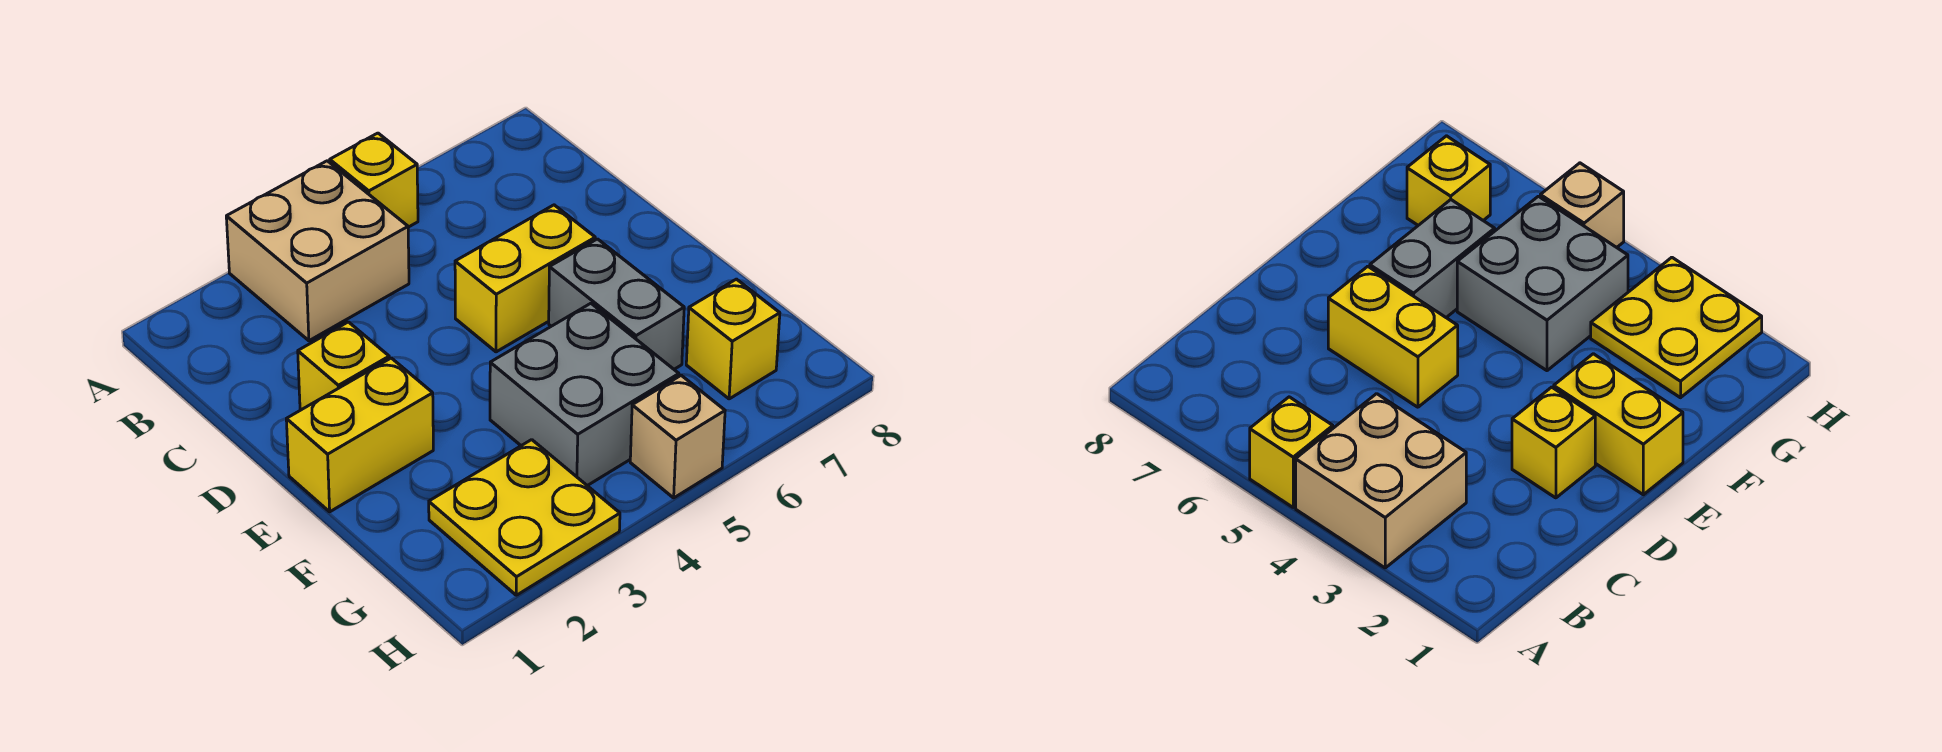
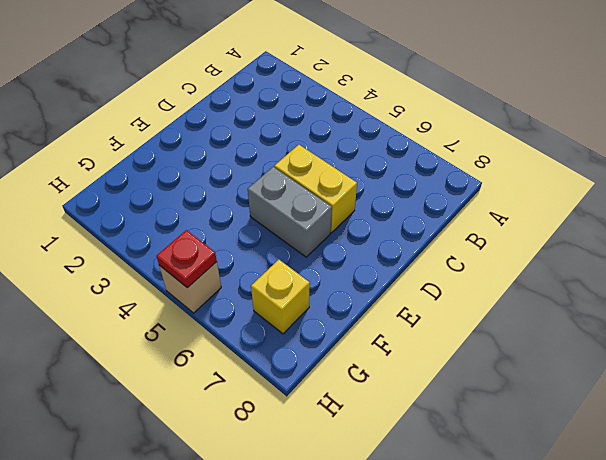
grey 1x2 brick [248,167,332,257] -> grey 1x2 brick turned to [549,239,684,369]
red 1x1 plate [156,230,217,288] -> none
none -> tan 2x2 brick [226,161,409,341]
none -> yellow 1x1 brick [330,133,418,227]

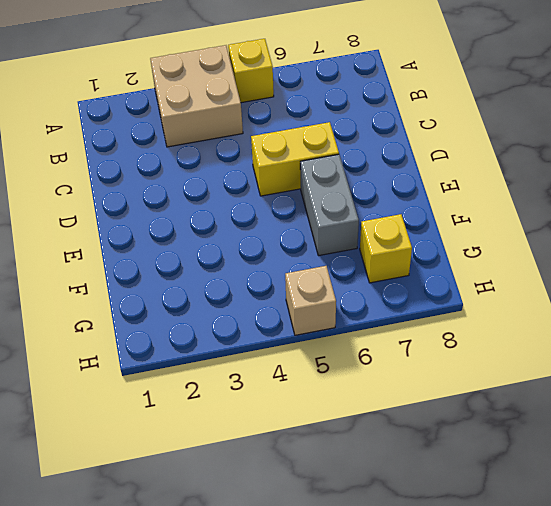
none -> yellow 1x1 brick [298,322,389,410]
none -> yellow 1x2 brick [286,358,433,512]

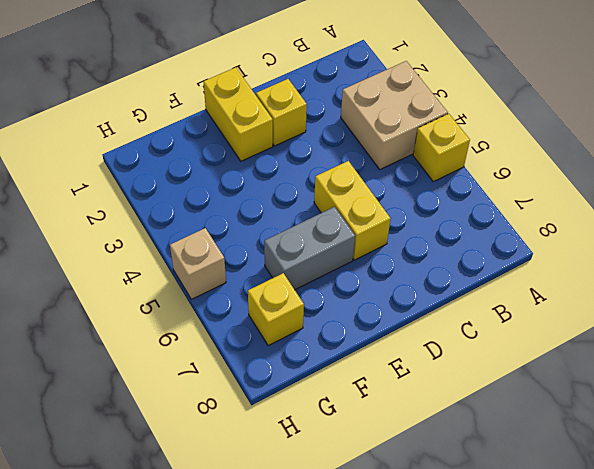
none -> grey 2x2 brick [490,303,679,486]
none -> yellow 2x2 plate [429,440,620,595]

